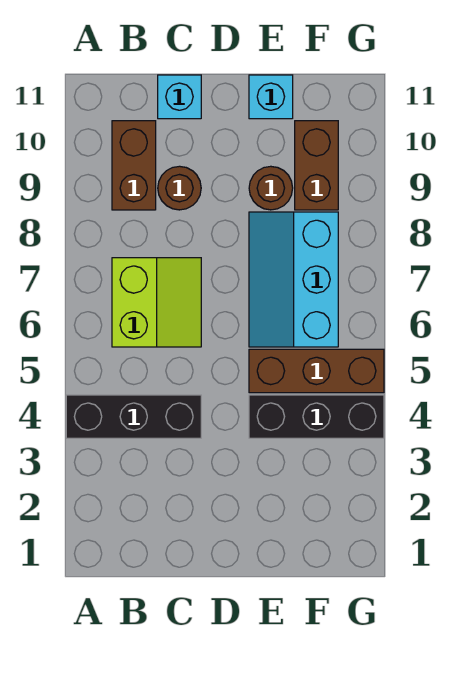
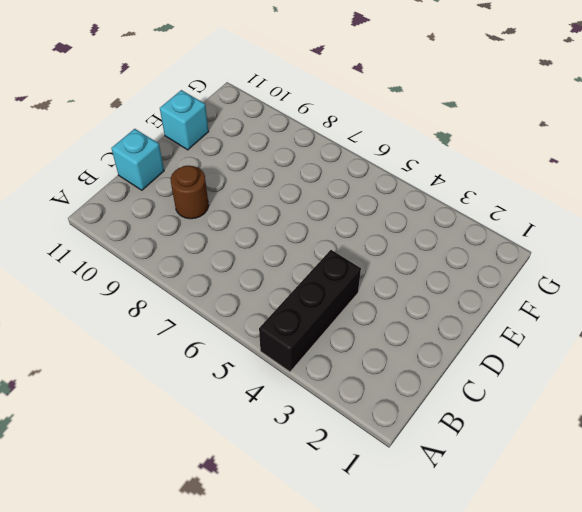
none -> lime 2x2 slope [112,258,201,347]
none -> brown 1x2 brick [112,121,156,210]

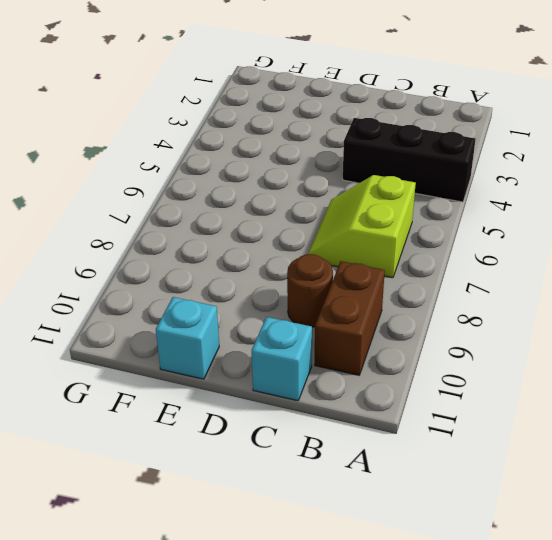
none -> black 1x3 brick [249,395,384,438]
none -> brown 1x3 brick [249,349,384,393]

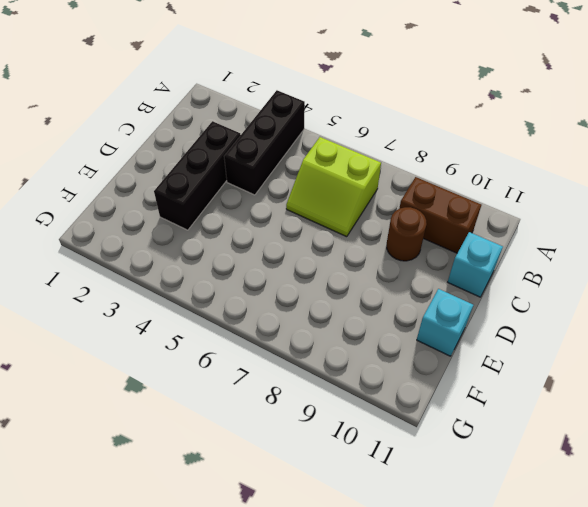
black 1x3 brick [154,121,240,230] -> black 1x3 brick moved to [249,395,384,438]
none -> brown 1x3 brick [249,349,384,393]
none -> cyan 2x3 slope [249,212,338,347]

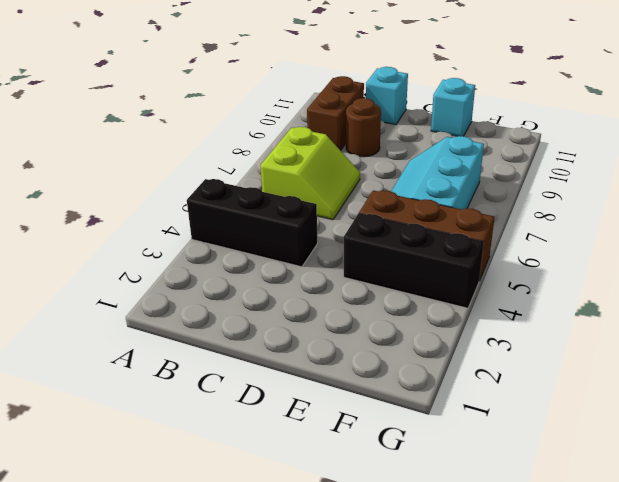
none -> brown 1x1 round brick [249,166,293,210]
none -> brown 1x2 brick [295,121,338,210]

